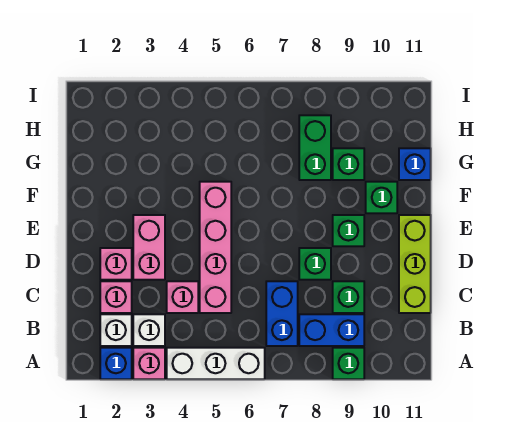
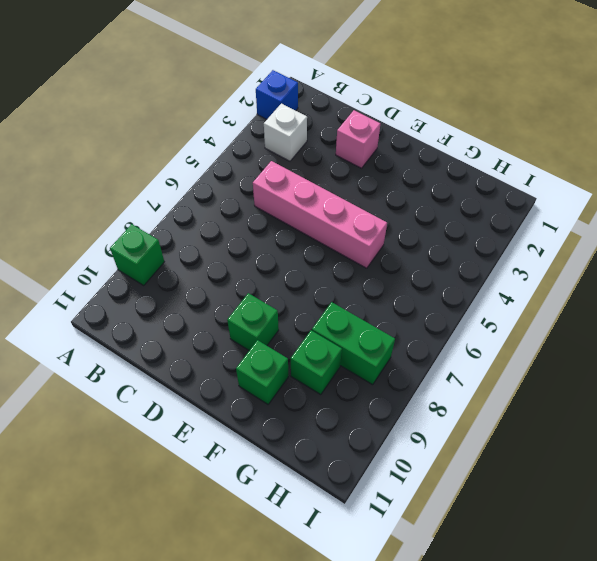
none -> pink 1x1 brick [133,348,165,379]
none -> white 1x3 brick [167,348,265,379]
none -> white 1x1 brick [100,314,132,346]

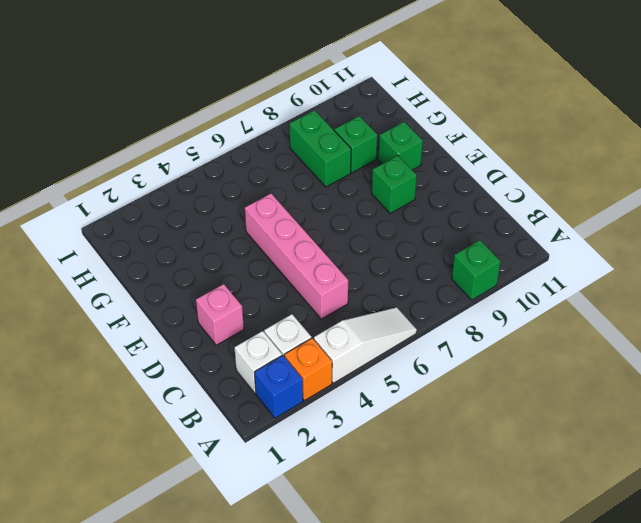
orange 1x1 brick [284,338,332,401] -> pink 1x1 brick [133,348,165,379]
white 1x3 slope [314,307,417,383] -> white 1x3 brick [167,348,265,379]
none -> blue 1x2 brick [266,281,298,346]
none -> blue 1x2 brick [299,314,364,346]
none -> pink 1x1 brick [100,281,132,313]

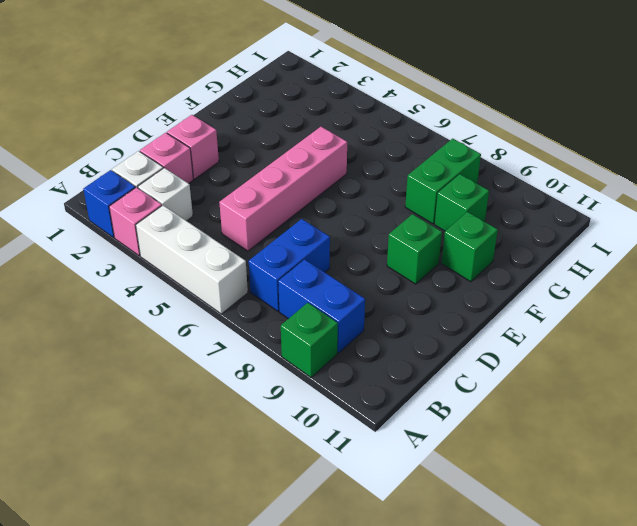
none -> pink 1x1 brick [167,281,198,313]
none -> green 1x1 brick [333,281,364,313]
none -> lime 1x3 brick [399,215,431,313]

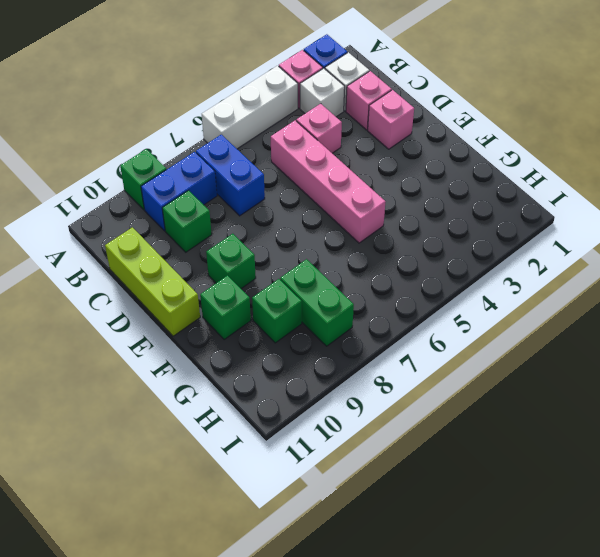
none -> pink 1x2 brick [133,215,165,280]
none -> green 1x1 brick [299,248,331,280]
none -> blue 1x1 brick [399,148,431,180]

